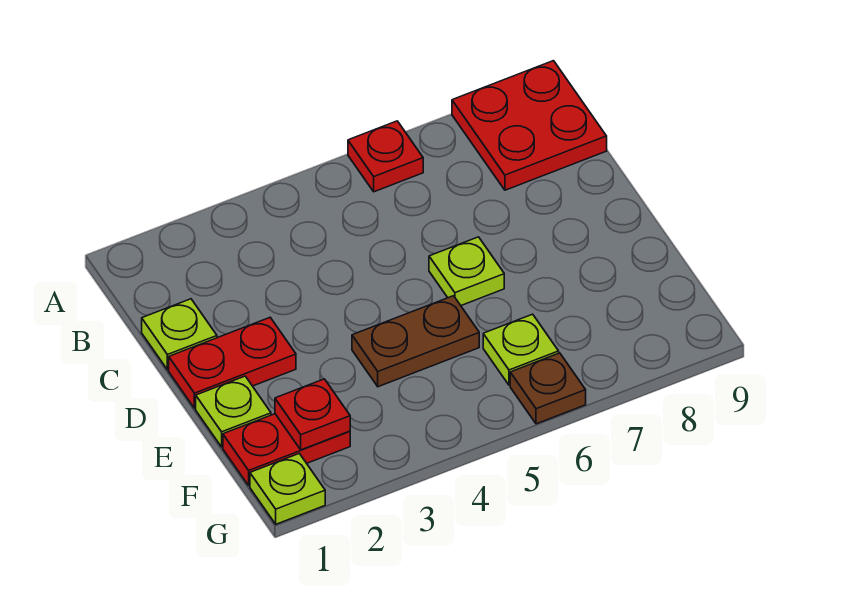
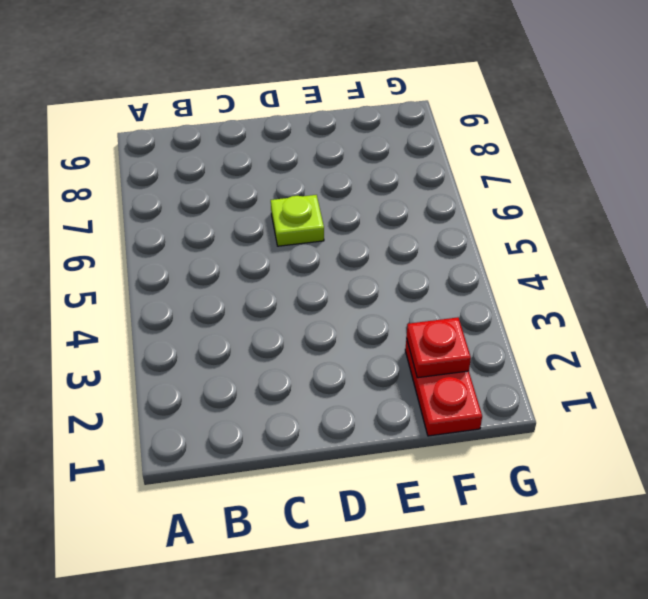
none -> red 1x1 plate [348,121,423,192]
none -> red 2x2 plate [452,61,607,190]
none -> lime 1x1 plate [142,299,217,370]

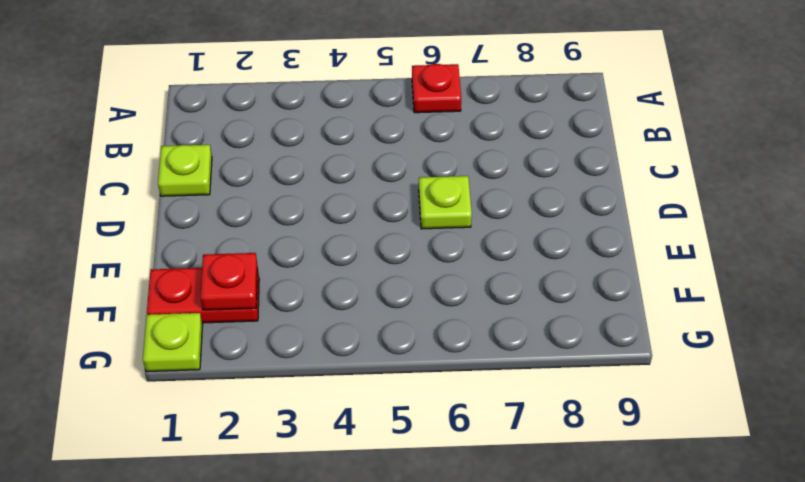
none -> red 2x2 plate [452,61,607,190]
none -> red 1x2 plate [169,318,296,408]
none -> lime 1x1 plate [196,376,271,447]

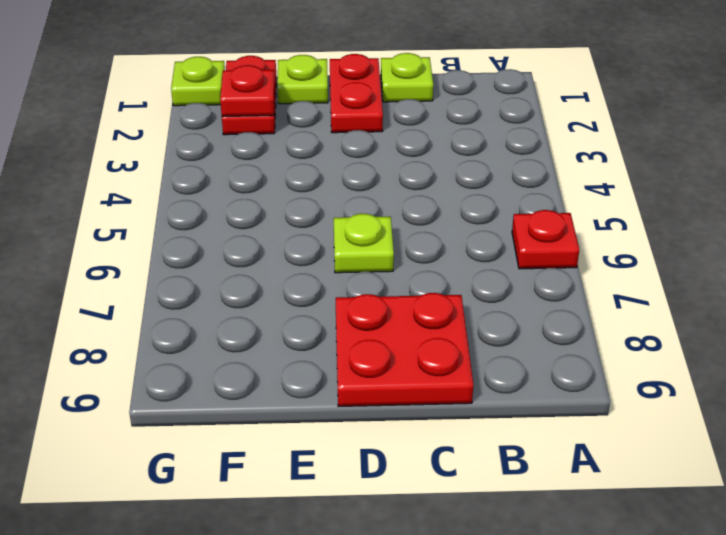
red 2x2 plate [336,293,473,406] -> red 2x2 plate moved to [452,61,607,190]
none -> brown 1x2 plate [352,296,479,387]
none -> lime 1x1 plate [483,314,559,385]
none -> brown 1x1 plate [510,353,586,424]

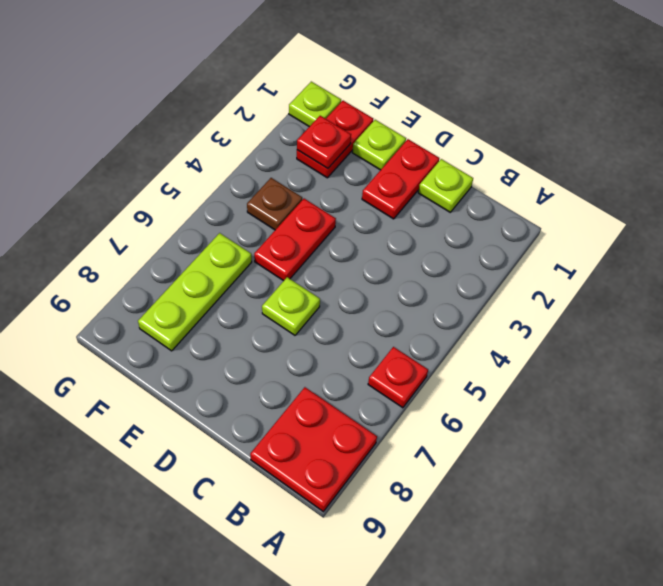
red 1x2 plate [254,199,336,281] -> brown 1x2 plate [352,296,479,387]
brown 1x1 plate [247,178,302,230] -> brown 1x1 plate moved to [510,353,586,424]
lime 1x3 plate [138,233,252,351] -> lime 1x1 plate [483,314,559,385]

